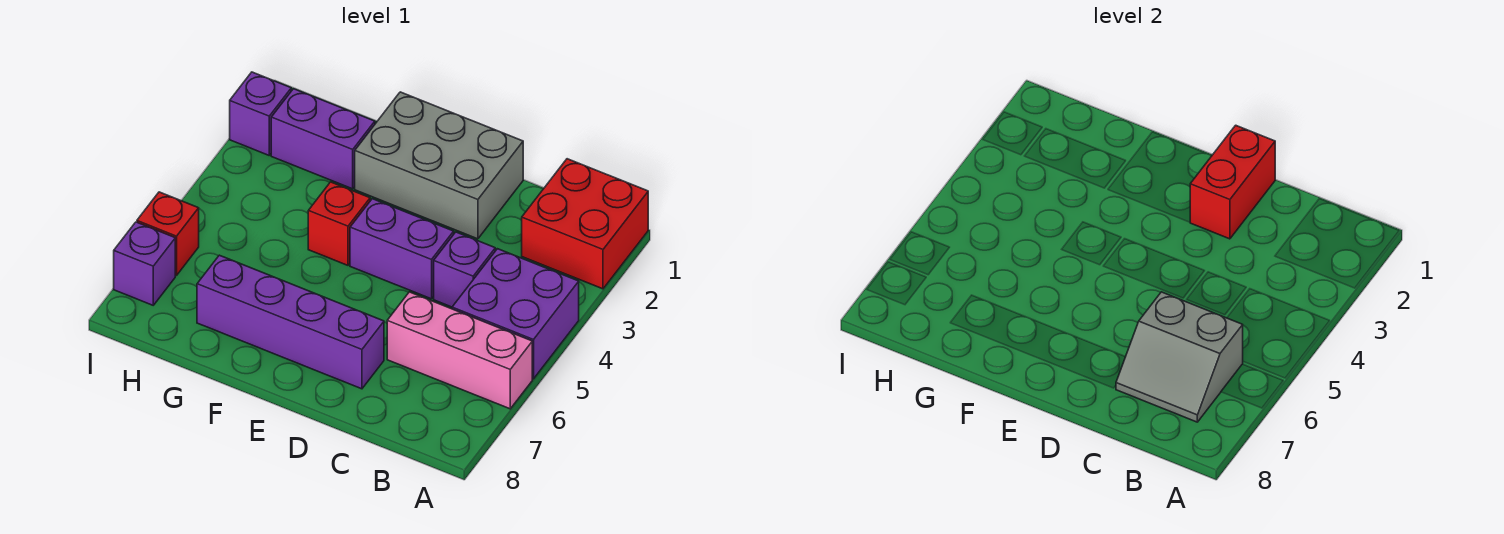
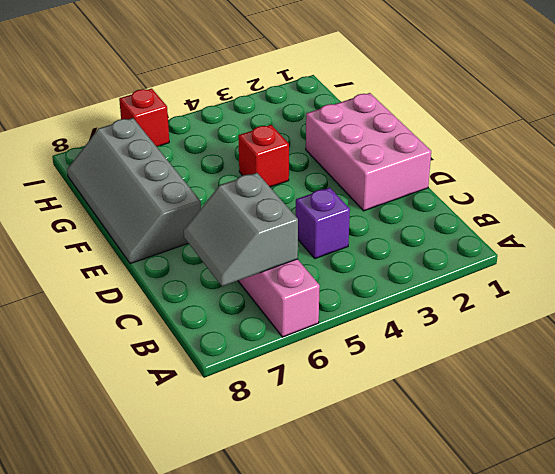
pink 2x3 brick [306,93,431,211] -> grey 2x3 brick [355,92,523,239]
grey 2x4 slope [67,118,201,264] -> purple 1x4 brick [197,255,384,389]
none -> red 2x2 brick [522,159,648,289]
none -> purple 2x2 brick [452,249,579,379]
none -> purple 1x2 brick [350,199,454,299]

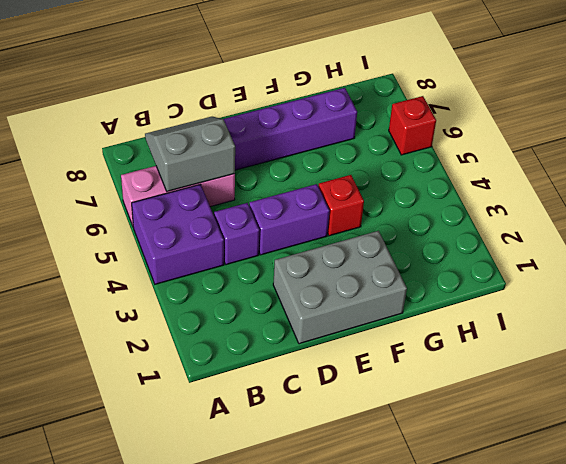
none -> red 2x2 brick [522,159,648,289]
none -> purple 1x2 brick [271,89,375,189]
none -> purple 1x1 brick [230,72,291,155]

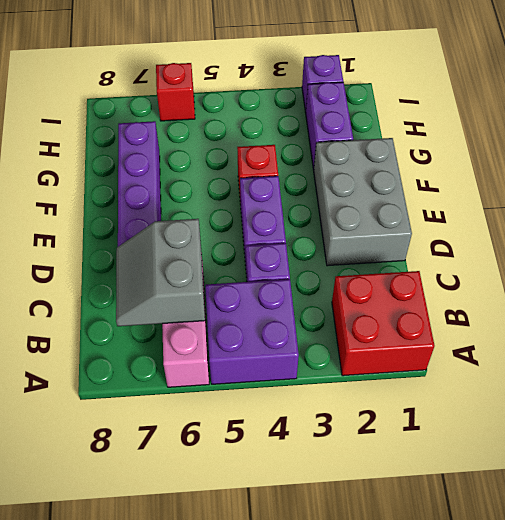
none -> purple 1x1 brick [114,222,175,305]
none -> red 1x2 brick [1190,125,1275,239]

